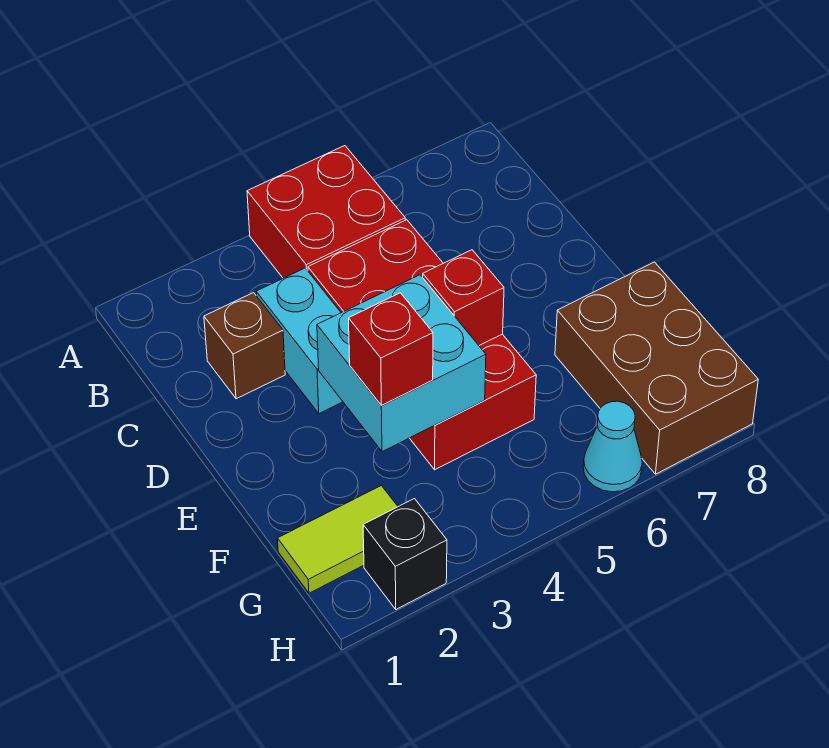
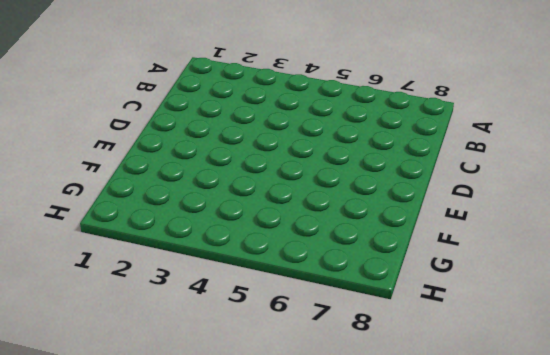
none -> red 2x2 brick [247,146,405,278]
none -> brown 1x1 brick [204,293,285,399]

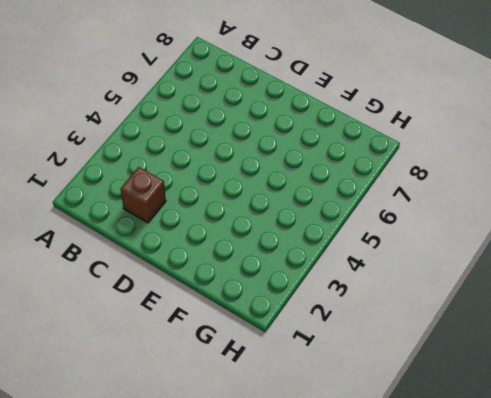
none -> red 2x2 brick [247,146,405,278]
none -> cyan 1x2 brick [256,268,343,414]

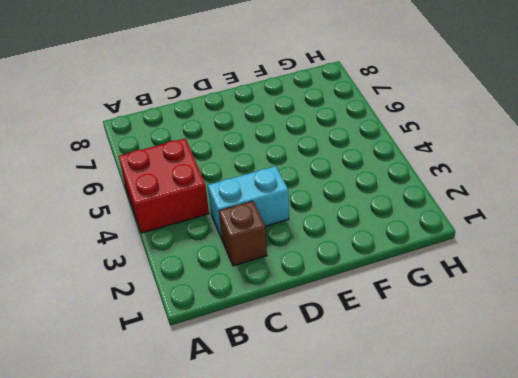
none -> red 2x4 brick [308,220,536,470]
none -> brown 2x3 brick [555,262,758,474]

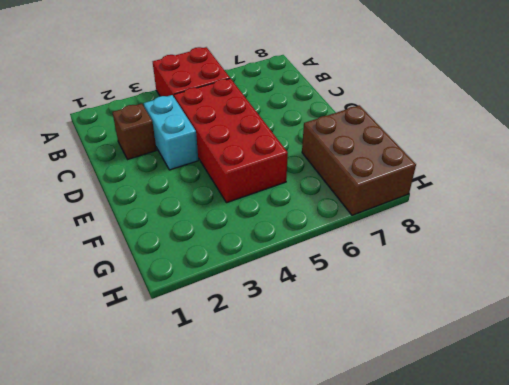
none -> lime 1x2 tile [277,486,398,593]
none -> black 1x1 brick [363,499,447,609]

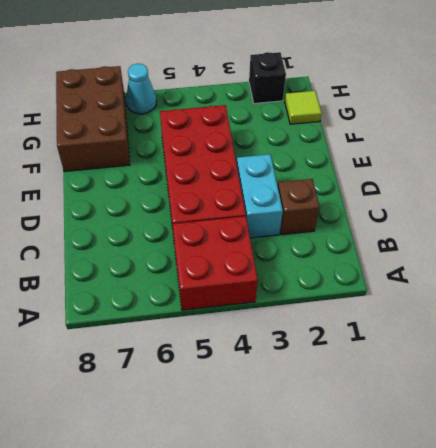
lime 1x1 tile [285,91,322,124] -> lime 1x2 tile [277,486,398,593]
none -> cyan 2x2 brick [317,275,486,452]
none -> red 1x1 brick [423,250,504,345]

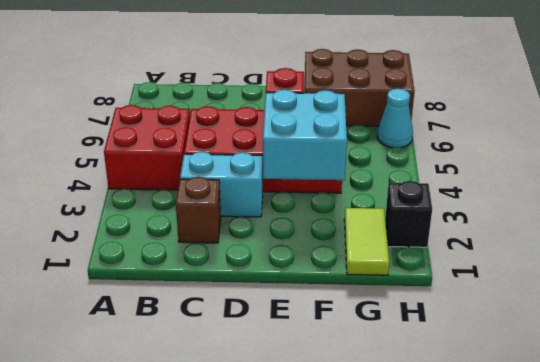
none -> red 1x1 brick [349,293,433,405]

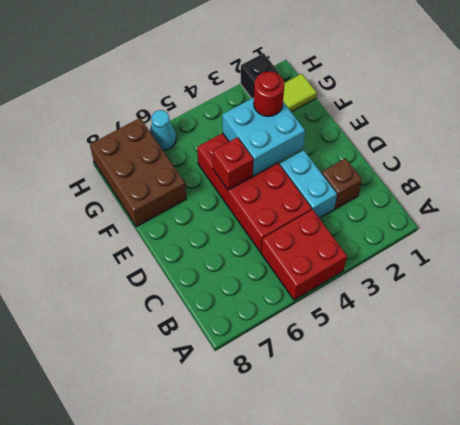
red 1x1 round brick [254,71,284,116] -> red 1x1 brick [349,293,433,405]

